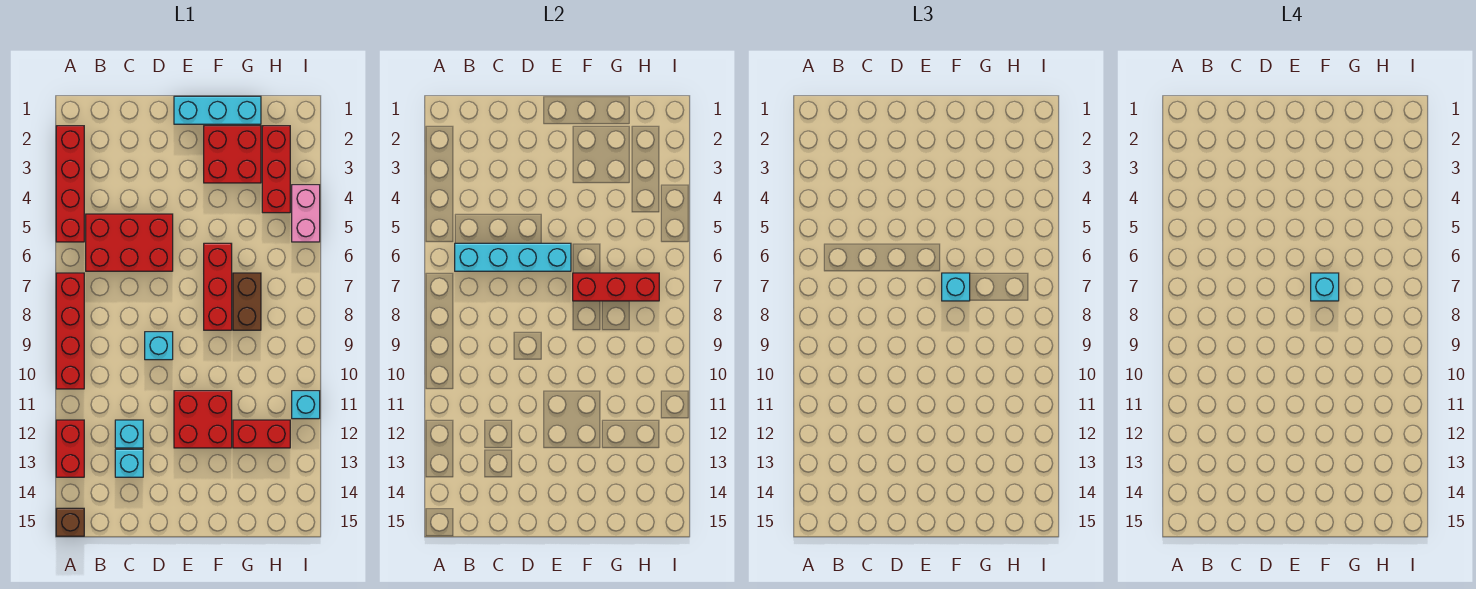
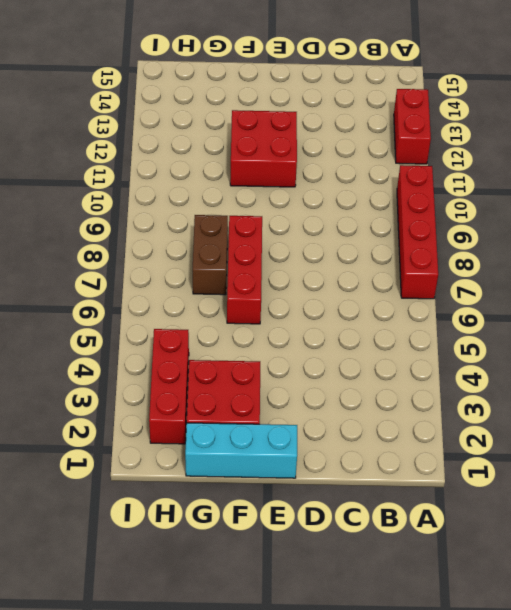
none -> red 1x4 brick [56,126,84,242]
none -> brown 1x1 brick [56,508,84,536]
none -> red 2x3 brick [86,214,173,271]

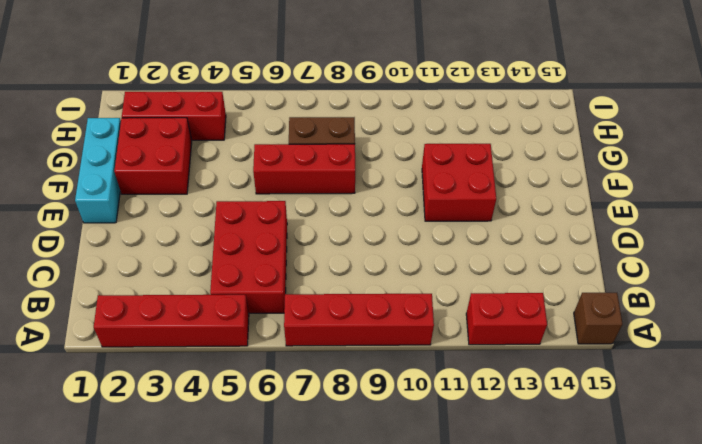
none -> cyan 1x1 brick [115,420,143,448]
none -> cyan 1x1 brick [115,449,143,477]
none -> cyan 1x1 brick [145,332,173,360]

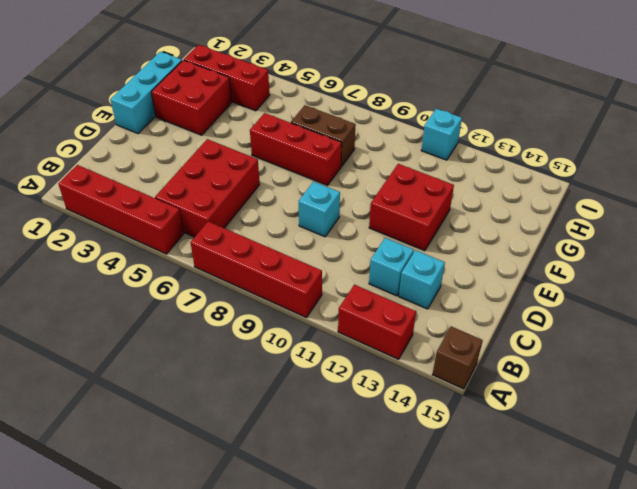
none -> red 1x2 brick [233,420,290,448]
none -> pink 1x2 brick [292,185,320,242]
none -> cyan 1x4 brick [455,243,571,271]

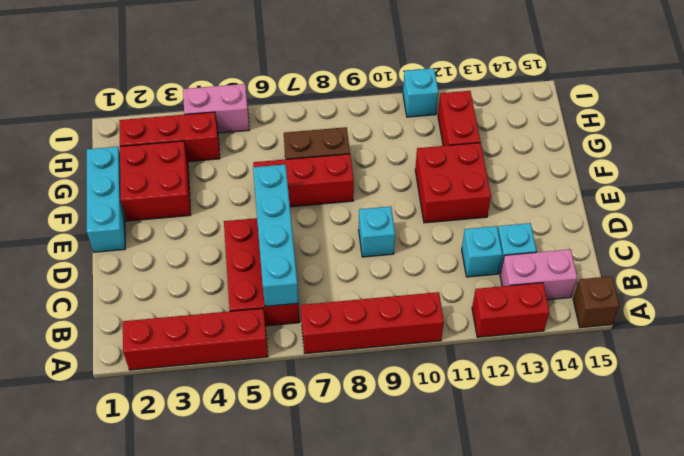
pink 1x2 brick [500,249,577,300] -> none
none -> red 1x3 brick [573,273,659,301]
none -> cyan 1x1 brick [942,273,970,301]
none -> cyan 1x1 brick [1311,273,1339,301]

